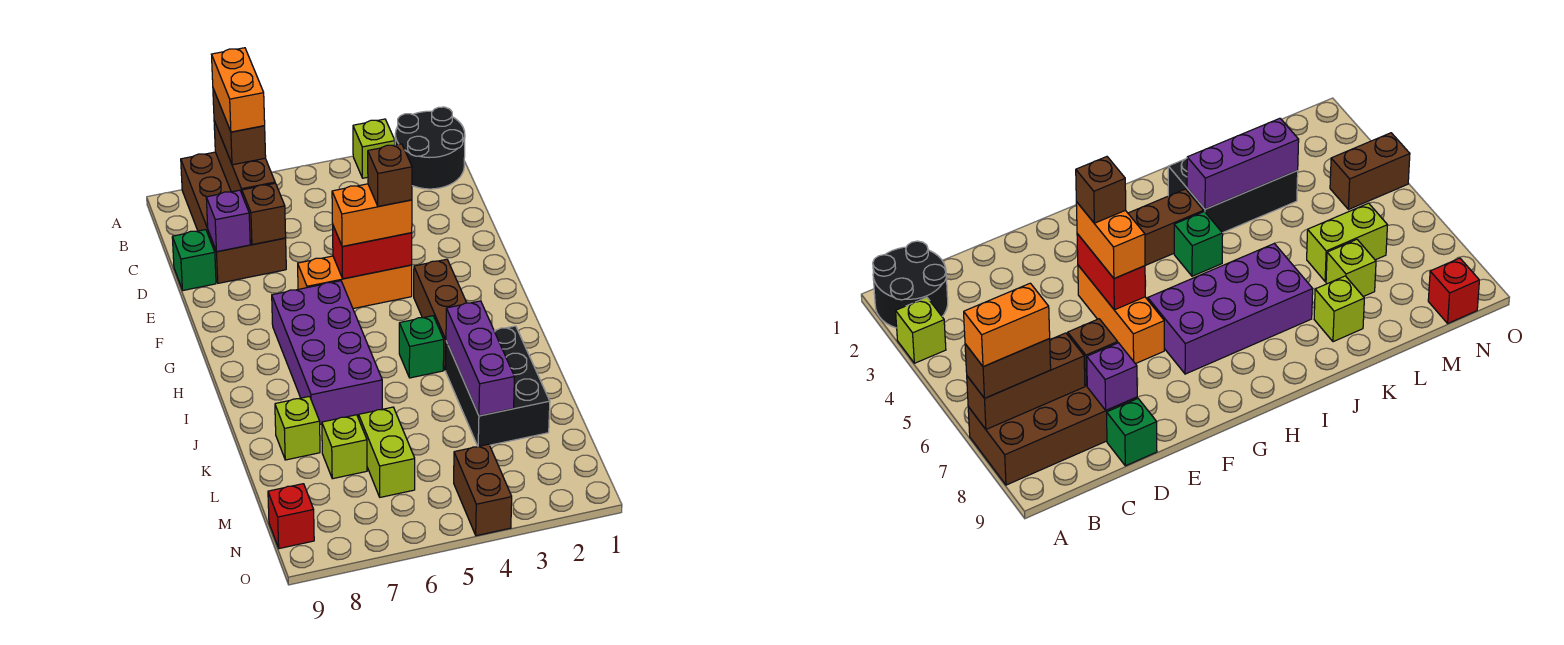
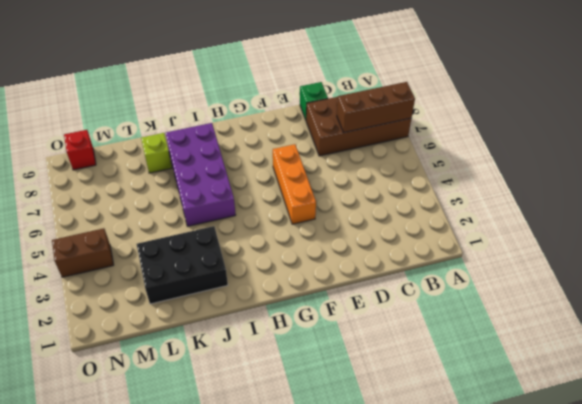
purple 2x4 brick [165,123,236,226] -> purple 2x4 brick turned to [272,281,382,424]
none -> black 2x2 round brick [395,107,465,189]
none -> lime 1x1 brick [353,119,395,178]
none -> brown 1x3 brick [414,259,467,371]

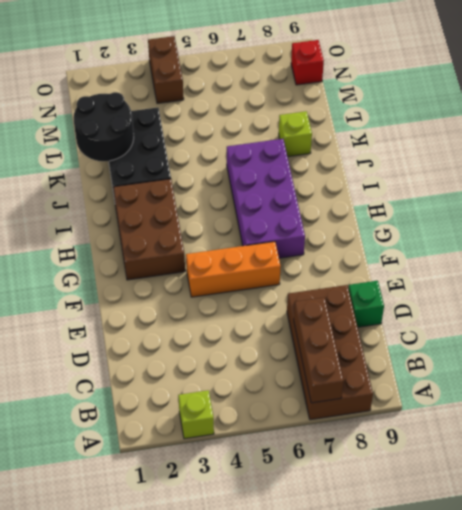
brown 2x3 brick [113,179,185,280] -> brown 1x3 brick [414,259,467,371]
black 2x2 round brick [73,92,134,161] -> black 2x2 round brick moved to [395,107,465,189]
none -> green 1x1 brick [399,316,444,378]
none -> lime 1x2 brick [359,407,415,497]
none -> lime 1x1 brick [322,415,367,479]

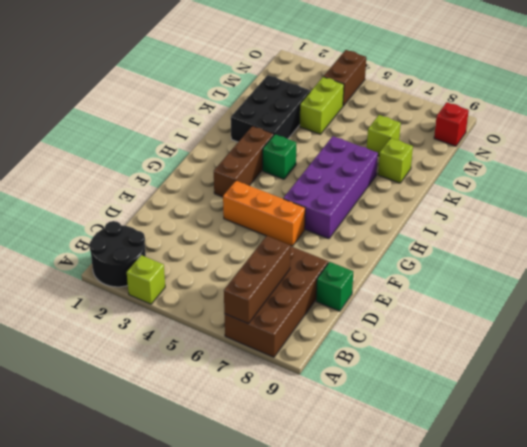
lime 1x2 brick [299,77,344,134] -> lime 1x2 brick moved to [359,407,415,497]
none -> brown 1x1 brick [242,183,286,245]
none -> purple 1x1 brick [206,190,250,252]
none -> red 1x2 brick [333,226,412,279]

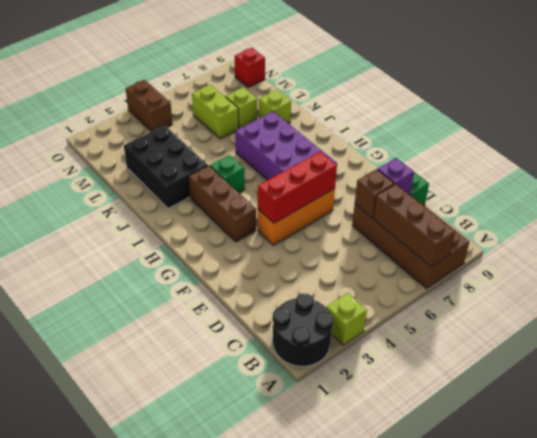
red 1x3 brick [258,152,337,223] -> red 1x2 brick [333,226,412,279]
none -> purple 1x3 brick [446,301,514,416]
none -> brown 1x2 brick [213,89,266,165]
none -> orange 1x2 brick [332,184,412,247]

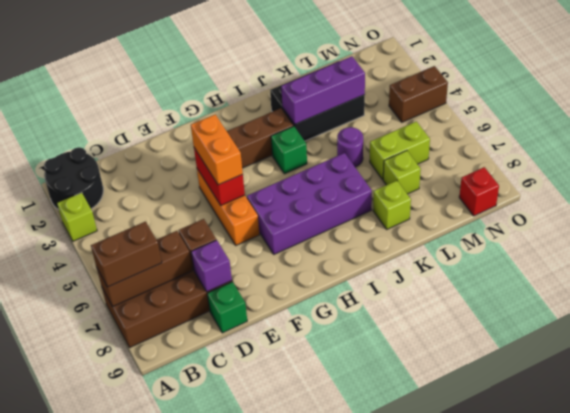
purple 1x1 round brick [337,127,363,167] -> none
none -> orange 1x2 brick [212,48,265,132]
none -> brown 1x1 brick [368,144,412,206]

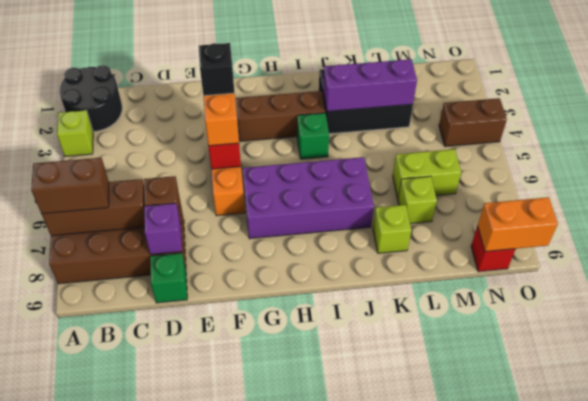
black 1x1 brick [199,43,235,96] -> brown 1x1 brick [368,144,412,206]
orange 1x2 brick [478,197,558,252] -> orange 1x2 brick moved to [212,48,265,132]

